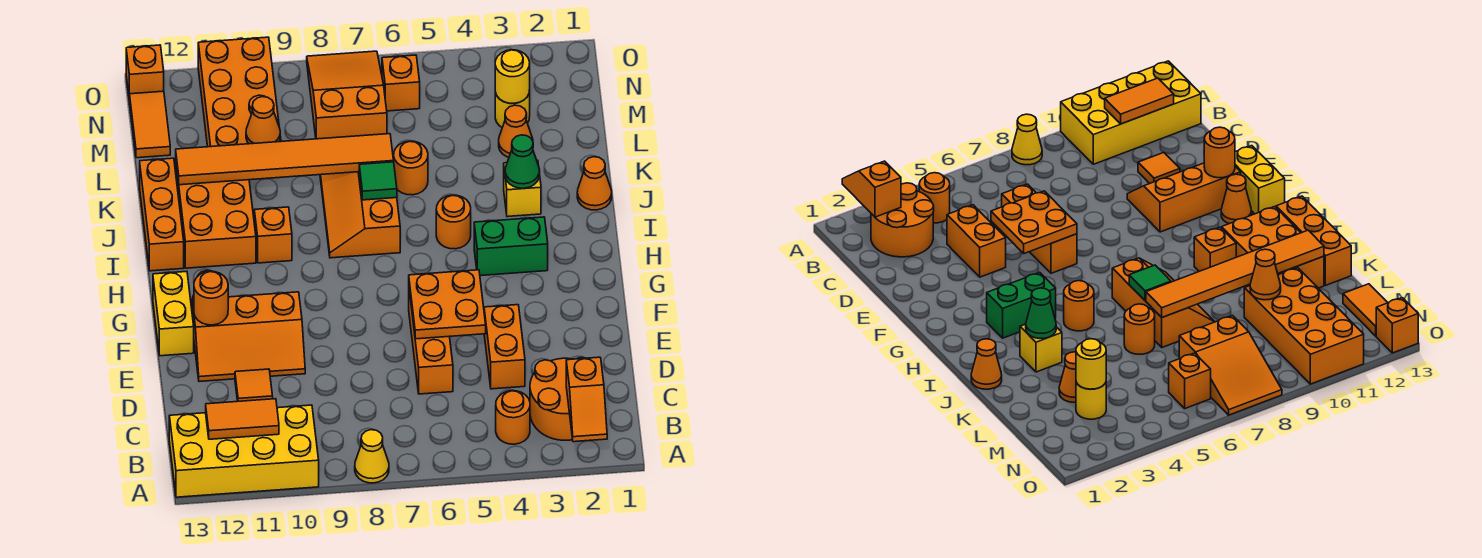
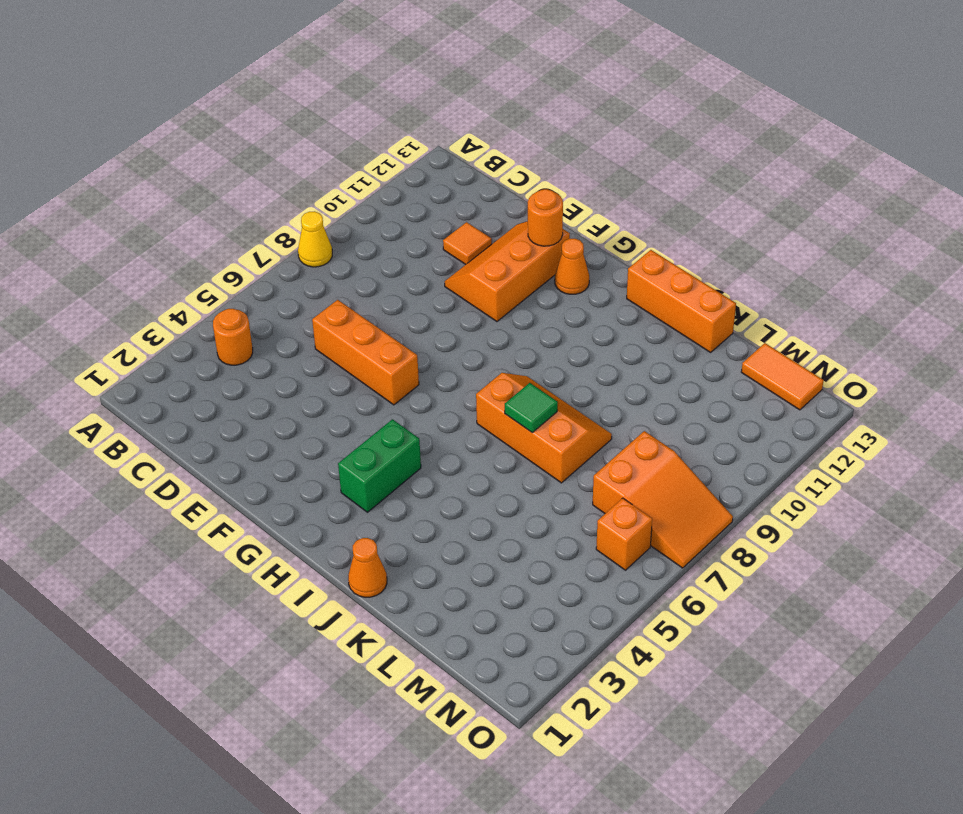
none -> yellow 2x4 brick [169,405,319,497]
none -> orange 2x2 round brick [530,357,583,440]
none -> orange 1x2 brick [484,305,525,389]
none -> yellow 1x2 brick [153,271,194,356]

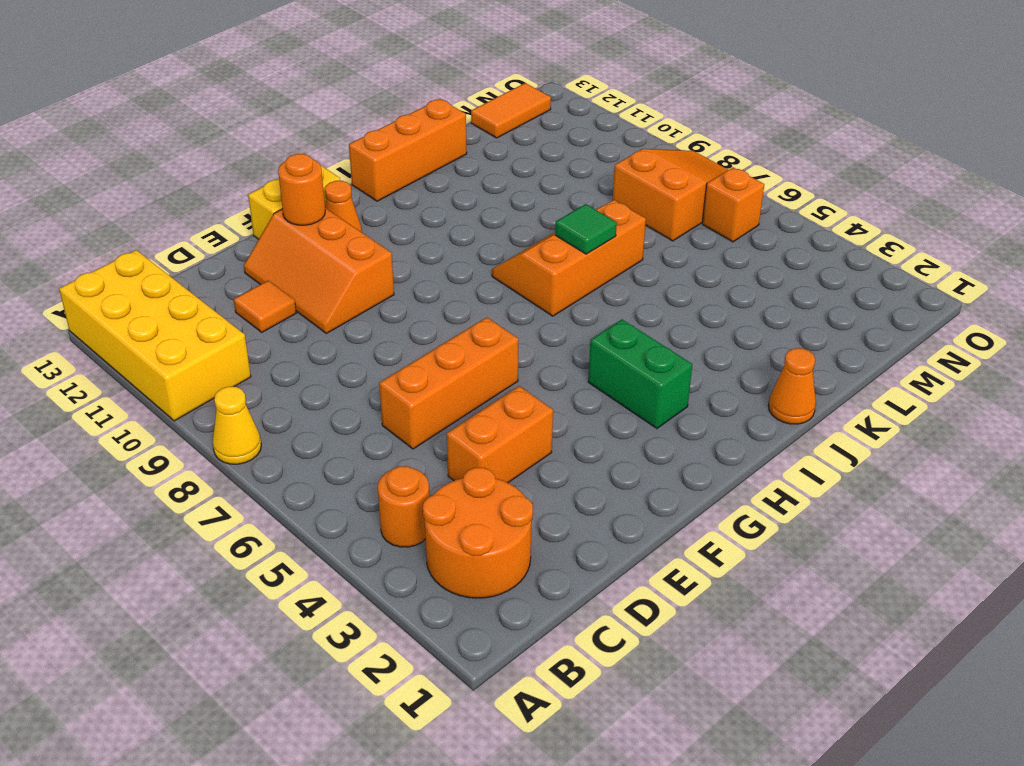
none -> orange 1x1 round brick [436,195,471,249]
none -> orange 1x1 brick [254,207,292,263]
none -> orange 2x3 brick [176,166,256,268]
none -> yellow 1x1 brick [504,160,541,217]

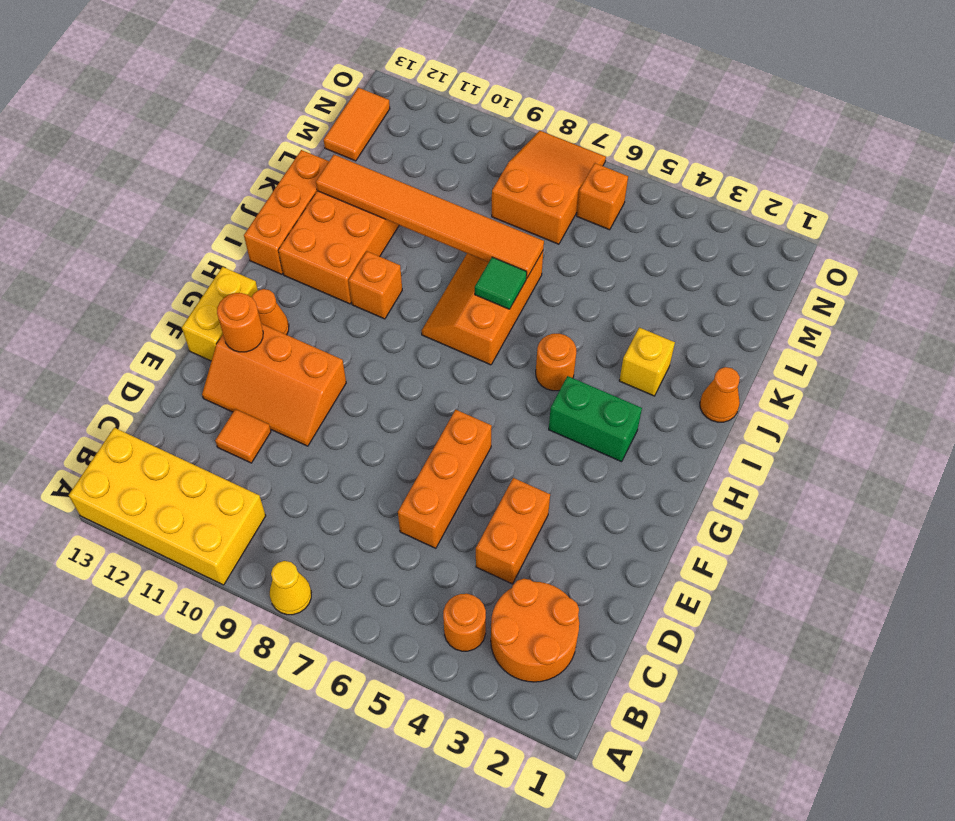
none -> orange 1x1 round brick [394,141,428,195]
none -> orange 1x1 cone [499,105,533,157]
none -> orange 2x4 brick [198,37,281,147]
none -> yellow 1x1 round brick [495,90,530,127]

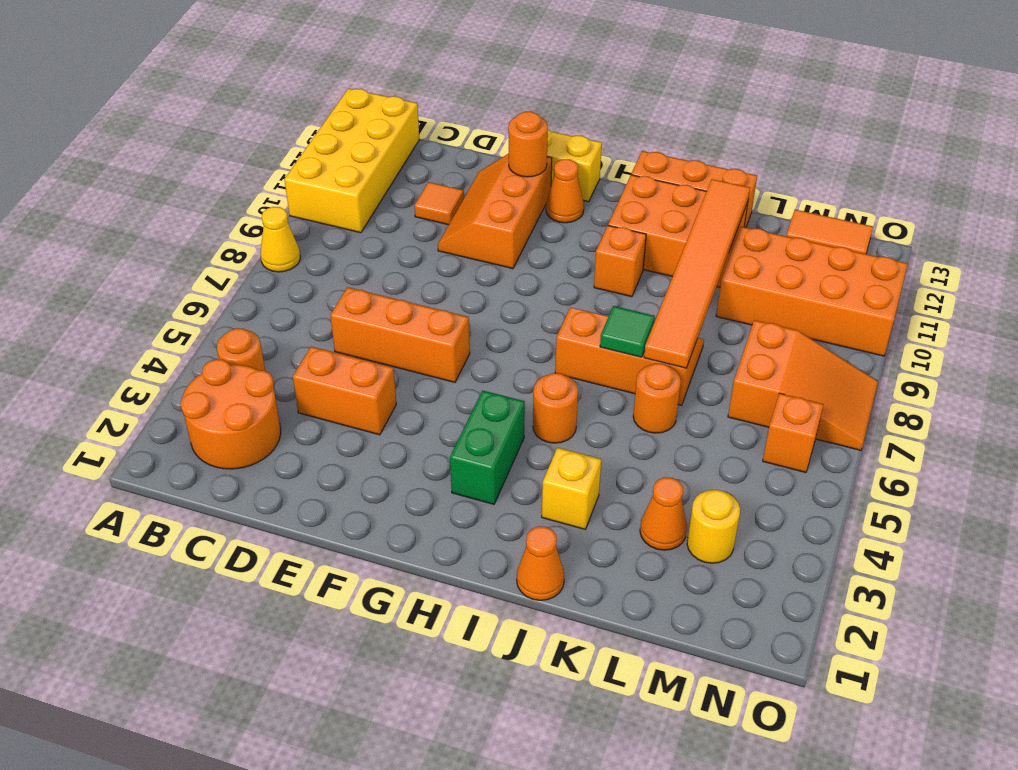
none -> orange 1x1 brick [126,45,164,101]
none -> orange 1x2 slope [566,357,607,442]
none -> orange 1x2 tile [206,399,279,439]
none -> orange 2x2 plate [409,270,486,339]

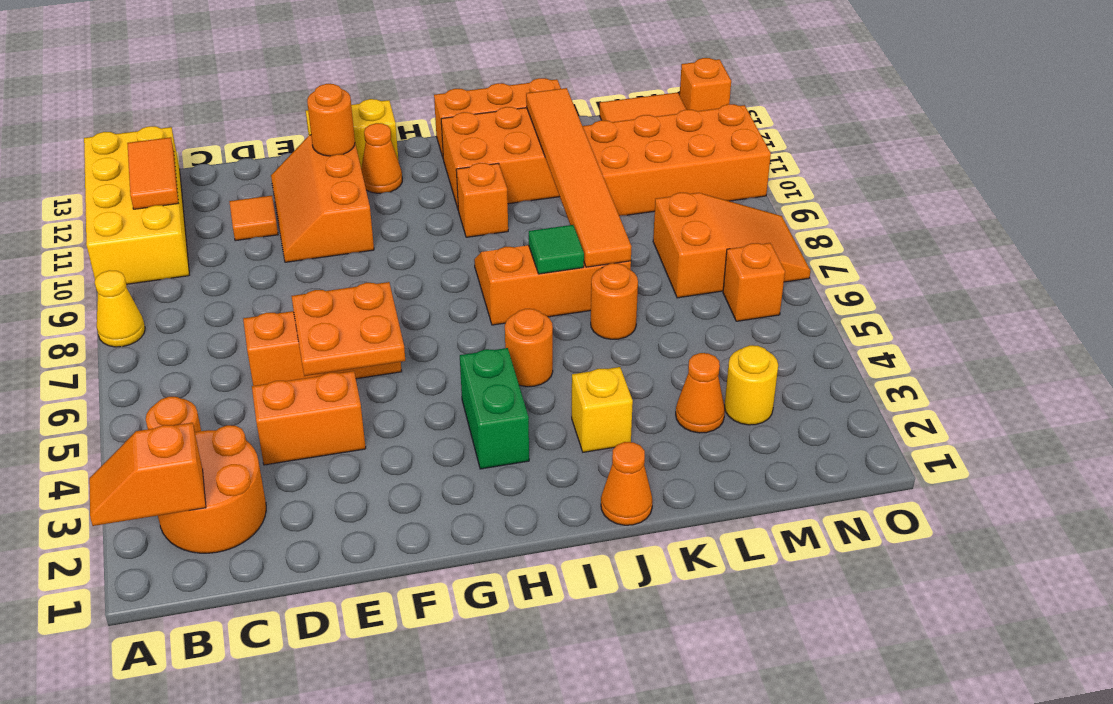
none -> green 1x1 cone [505,135,540,188]
none -> orange 1x1 cone [246,97,280,144]
none -> yellow 1x1 round brick [495,50,530,103]

